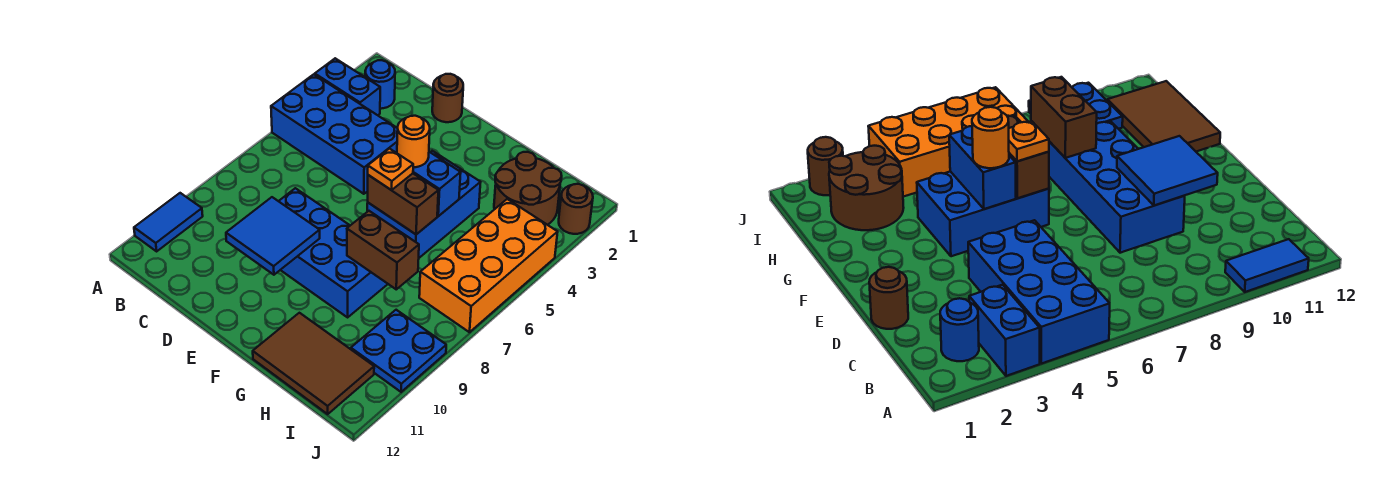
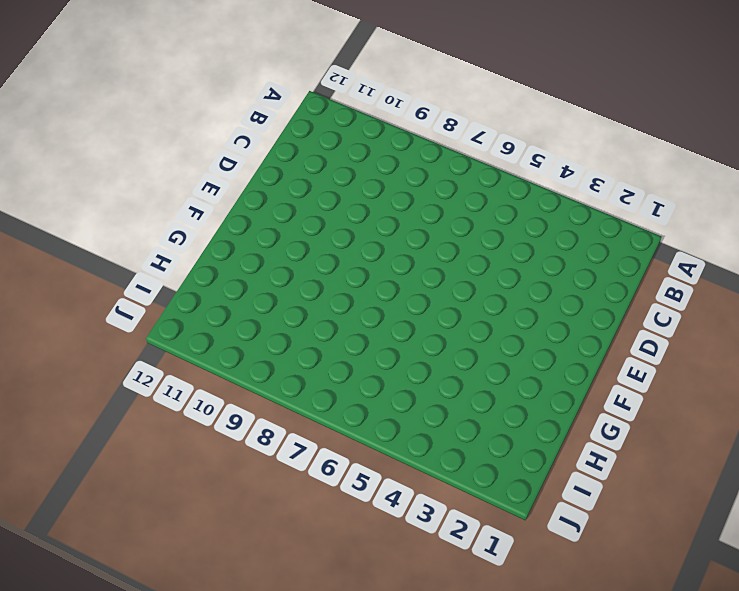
none -> blue 1x2 brick [315,58,380,115]
none -> blue 2x4 brick [271,74,398,194]
none -> blue 1x2 tile [134,193,203,251]

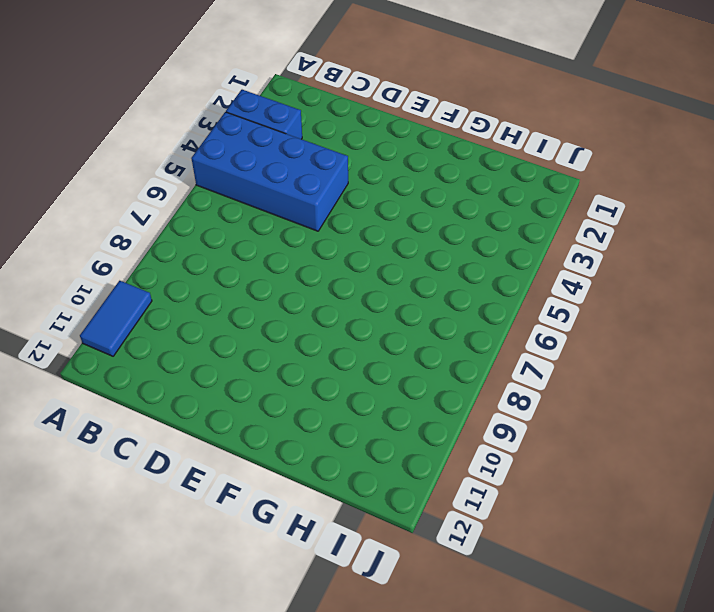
none -> blue 1x1 round brick [365,60,395,109]
none -> brown 1x1 round brick [432,74,463,122]
none -> blue 2x4 brick [279,188,387,317]

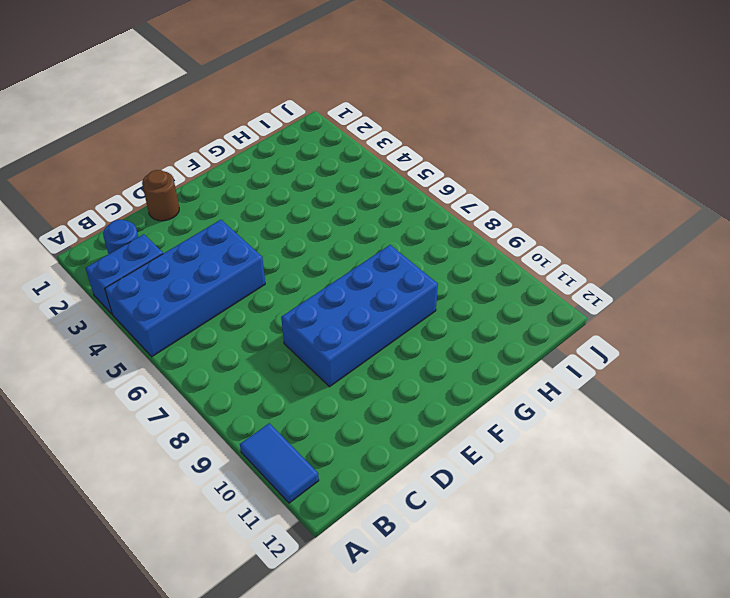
none -> blue 2x3 brick [367,151,481,258]
none -> brown 2x3 tile [253,313,374,414]
none -> brown 2x2 round brick [494,152,562,225]

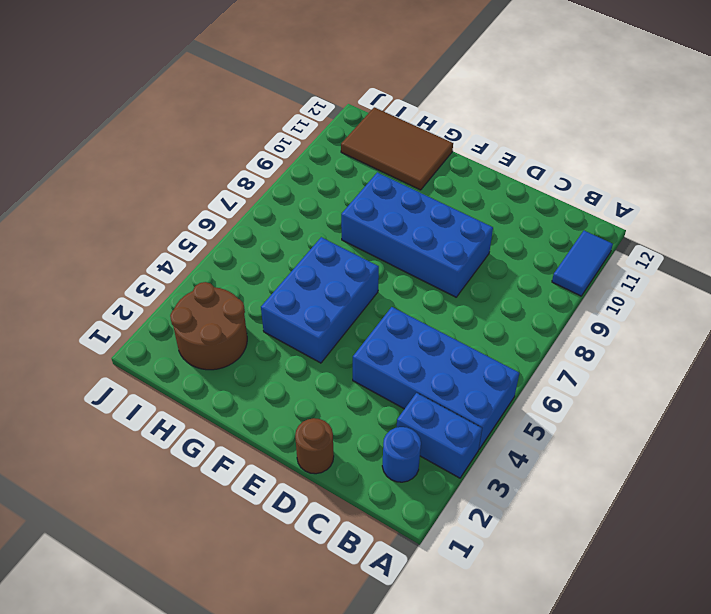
none -> orange 2x4 brick [419,199,558,332]
none -> blue 2x2 plate [351,310,446,392]
none -> brown 1x1 round brick [559,184,593,234]

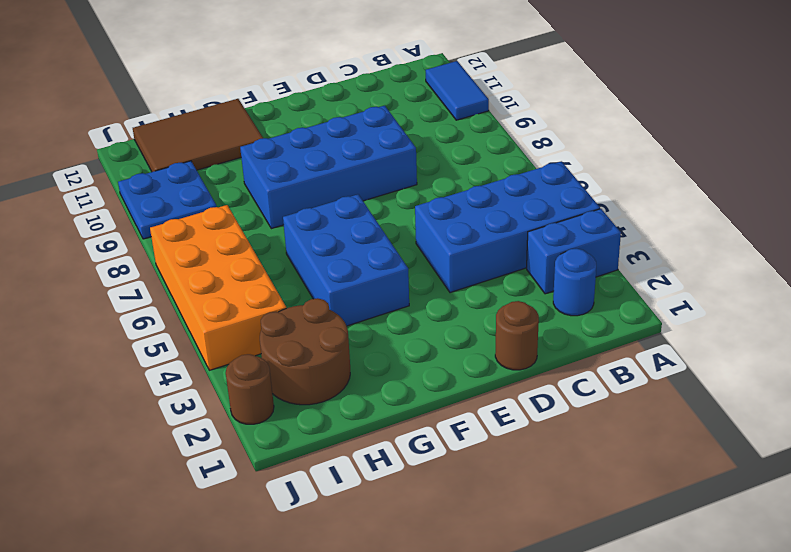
none -> blue 2x2 tile [226,197,320,275]
none -> blue 1x2 brick [396,152,461,216]
none -> brown 1x2 brick [368,174,438,234]

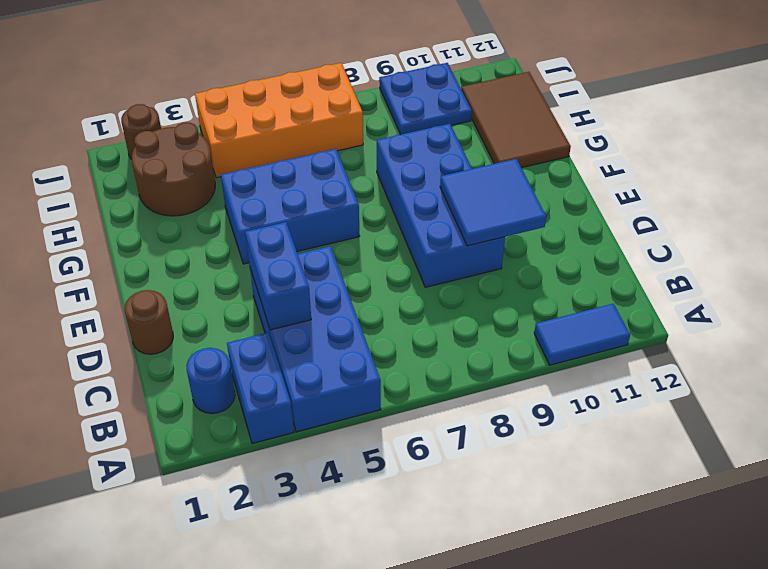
blue 1x2 brick [245,222,311,330] -> blue 1x2 brick moved to [396,152,461,216]
none -> brown 1x2 brick [368,174,438,234]
none -> brown 1x2 brick [347,211,419,289]
none -> orange 1x1 round brick [397,116,430,167]

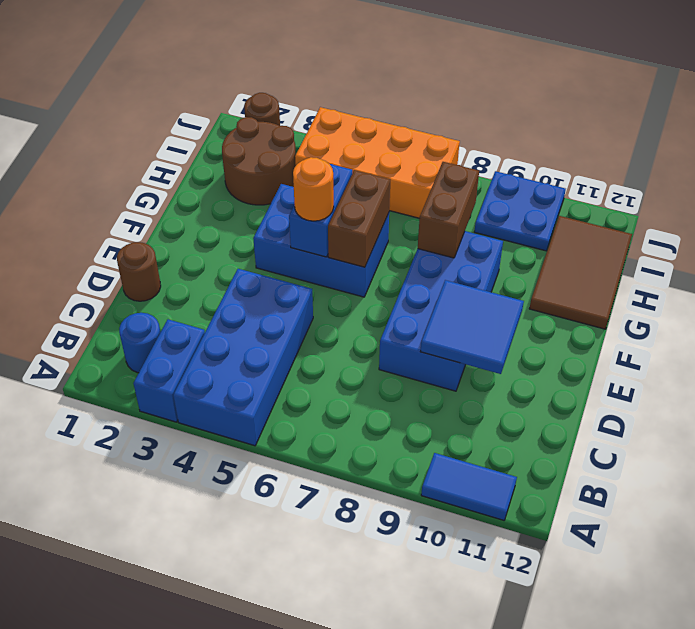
none -> orange 1x1 plate [368,149,413,190]

